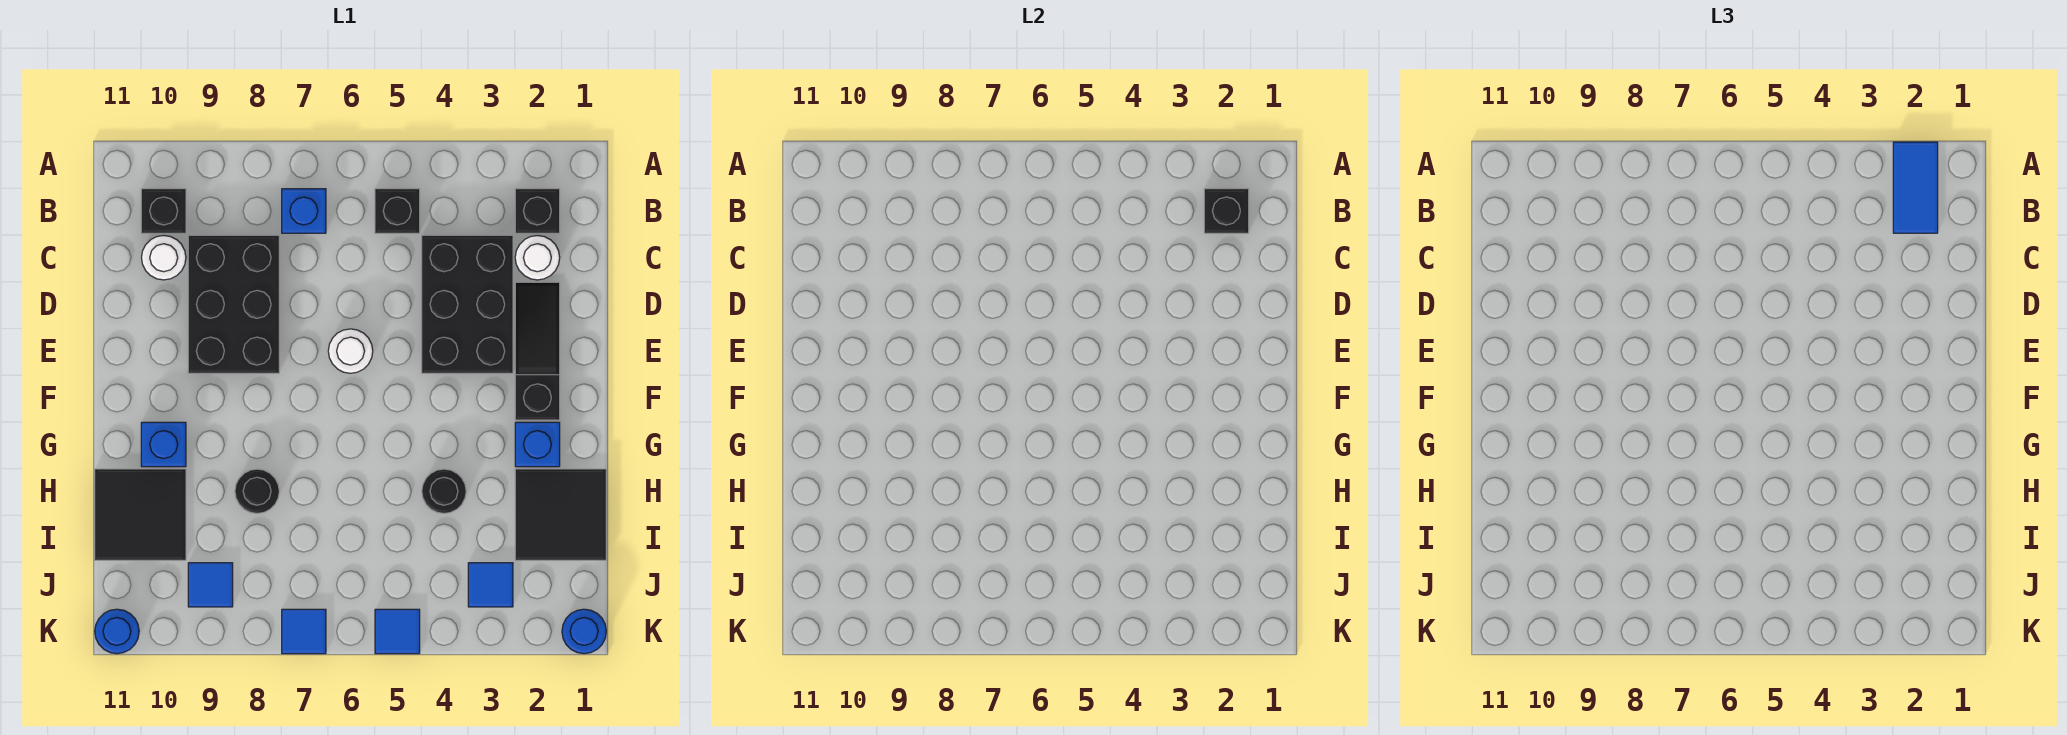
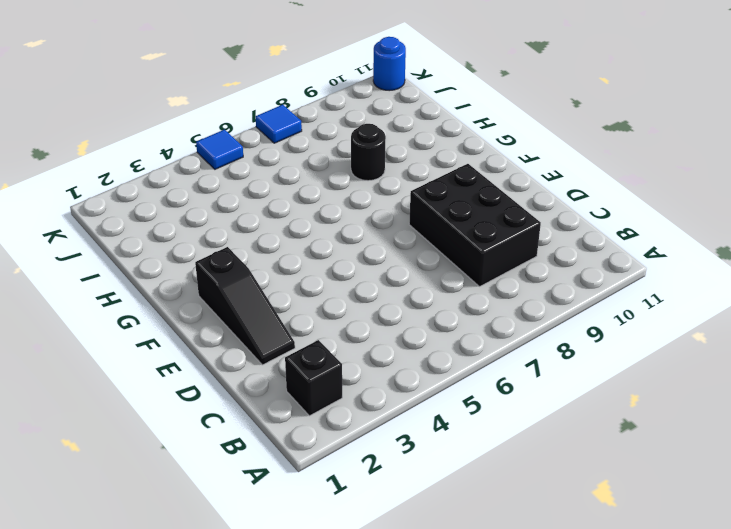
none -> black 1x1 brick [375,189,420,233]
none -> blue 1x1 brick [282,189,326,233]
none -> black 1x1 brick [141,189,186,233]

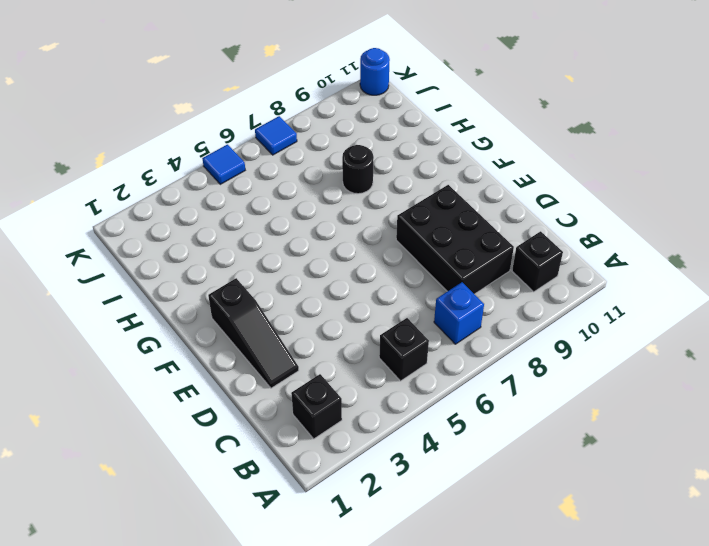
none -> white 1x1 round brick [515,236,560,280]
none -> black 2x3 brick [422,235,513,373]
none -> white 1x1 round brick [141,236,186,280]

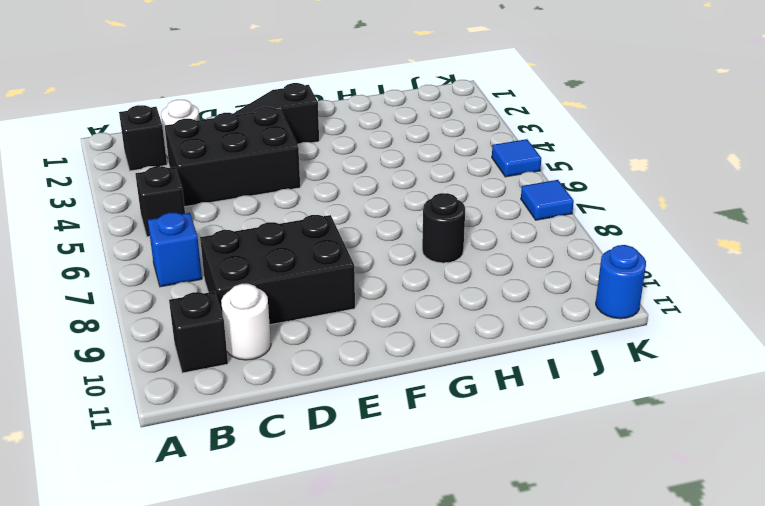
none -> white 1x1 round brick [328,329,373,373]
none -> blue 1x1 brick [515,422,560,467]
none -> blue 1x1 brick [141,422,186,467]

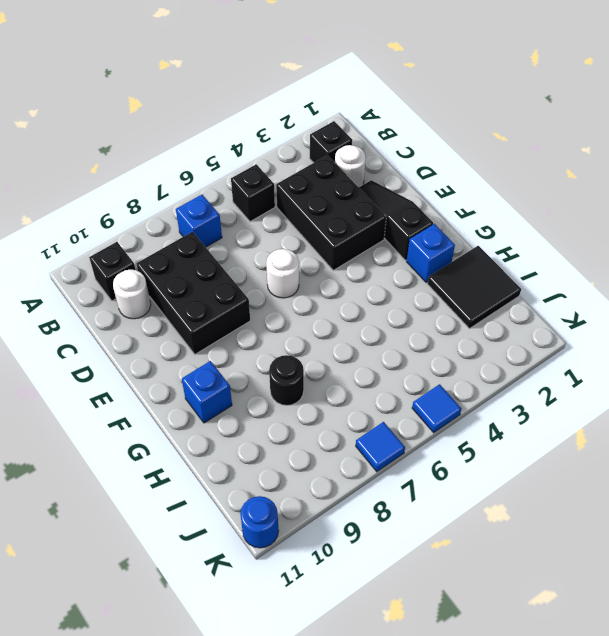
none -> black 1x1 round brick [422,469,466,513]
none -> black 2x2 tile [95,469,186,560]
none -> blue 1x1 tile [468,563,513,607]

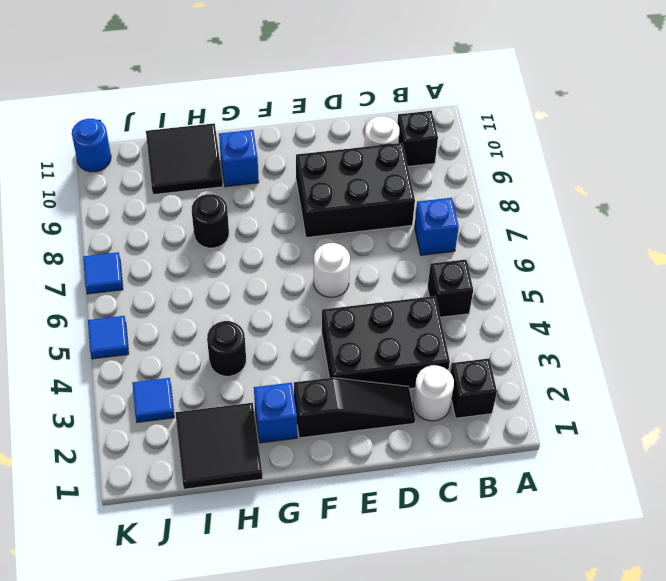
none -> blue 1x1 tile [188,563,233,607]
none -> blue 1x1 round brick [562,609,606,654]
none -> black 1x1 brick [1204,189,1249,233]

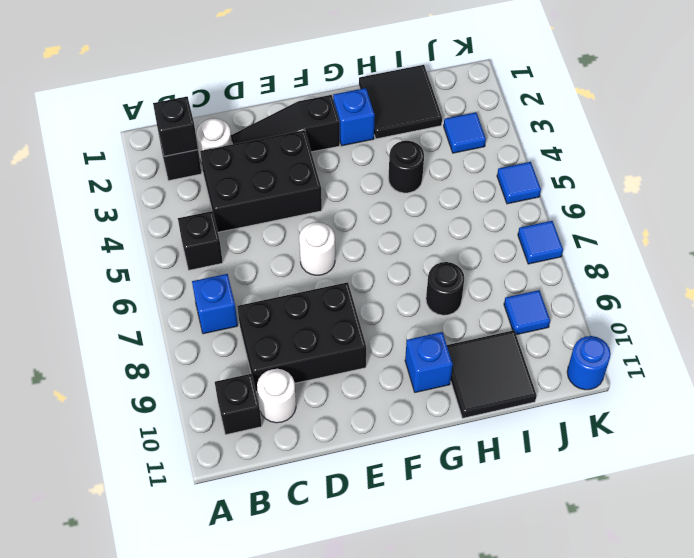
none -> blue 1x1 round brick [562,609,606,654]
none -> blue 1x2 tile [1893,142,1938,233]

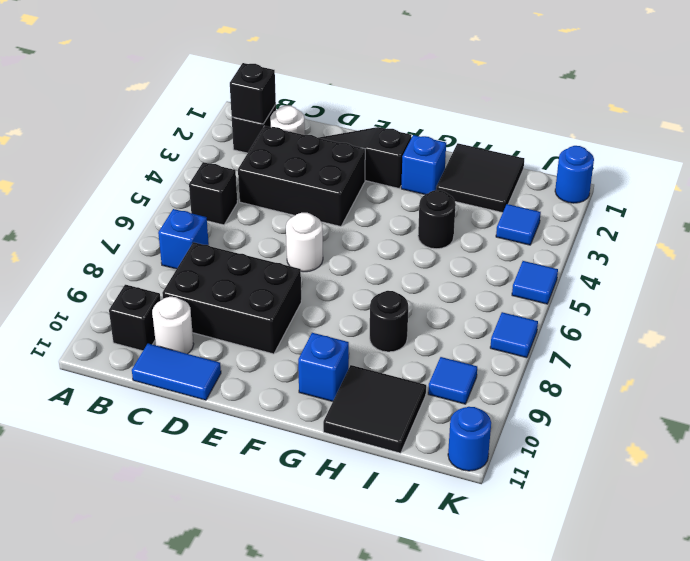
blue 1x2 tile [132,344,221,400] -> blue 1x2 tile moved to [1893,142,1938,233]

